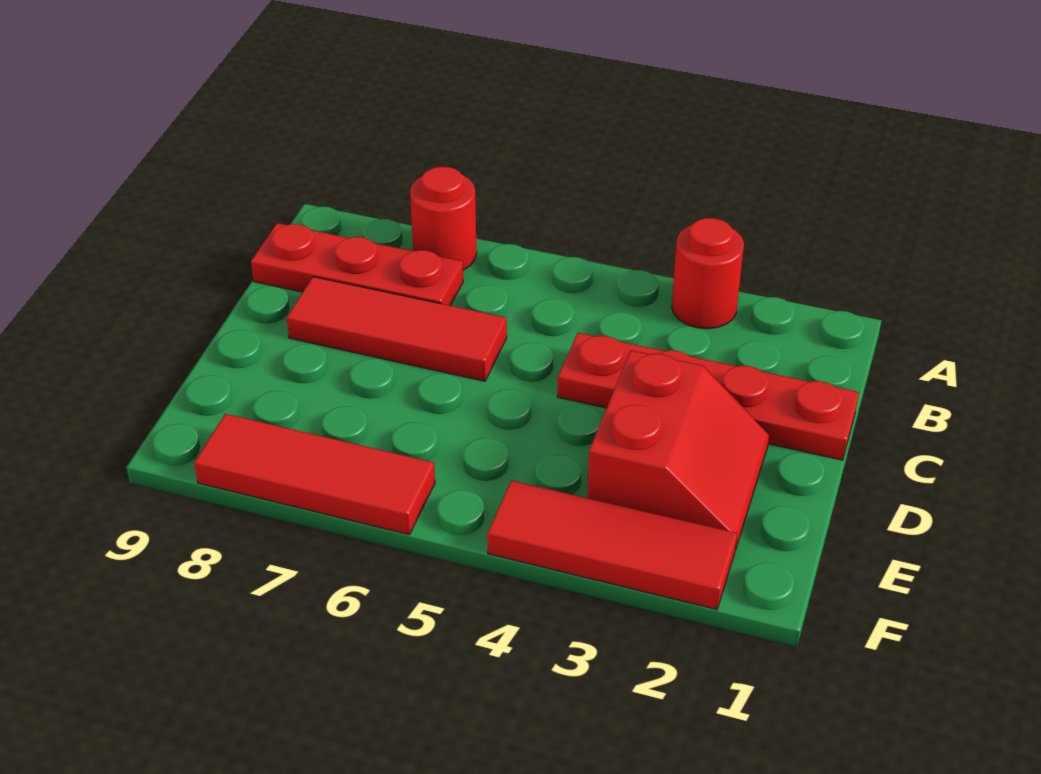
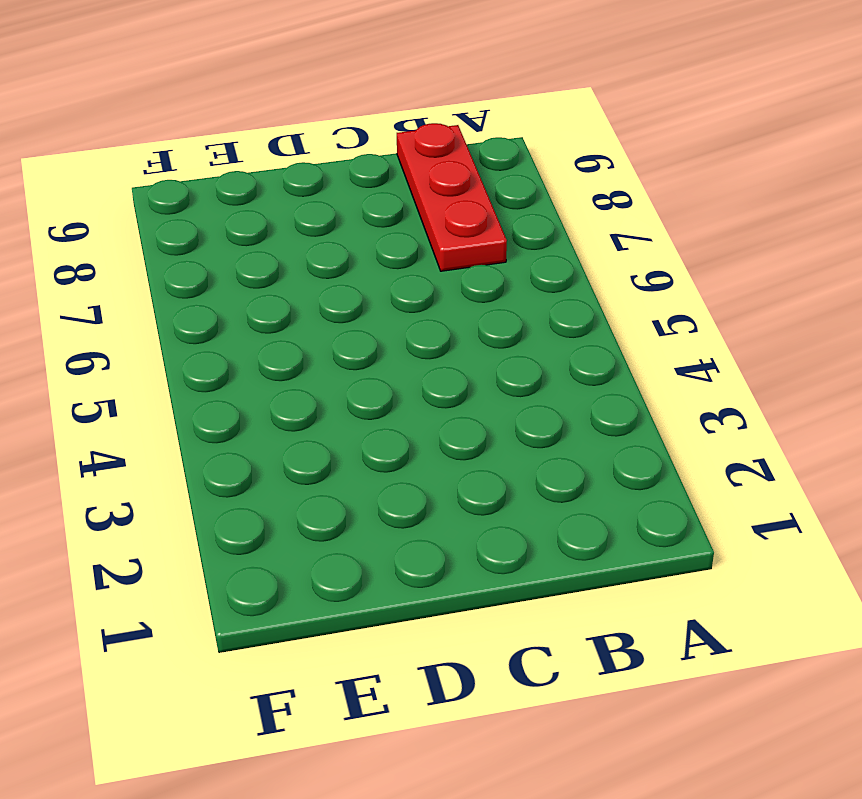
none -> red 1x1 round brick [672,218,744,329]
none -> red 1x1 round brick [410,166,477,270]

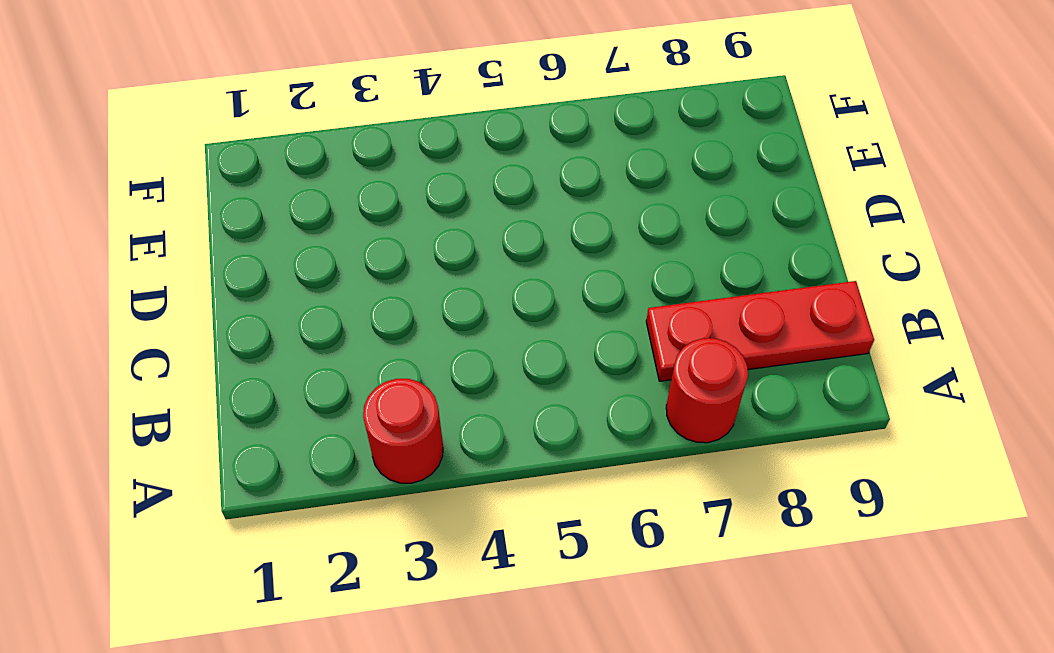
none -> red 1x4 plate [557,333,859,460]
none -> red 1x3 tile [287,277,507,381]

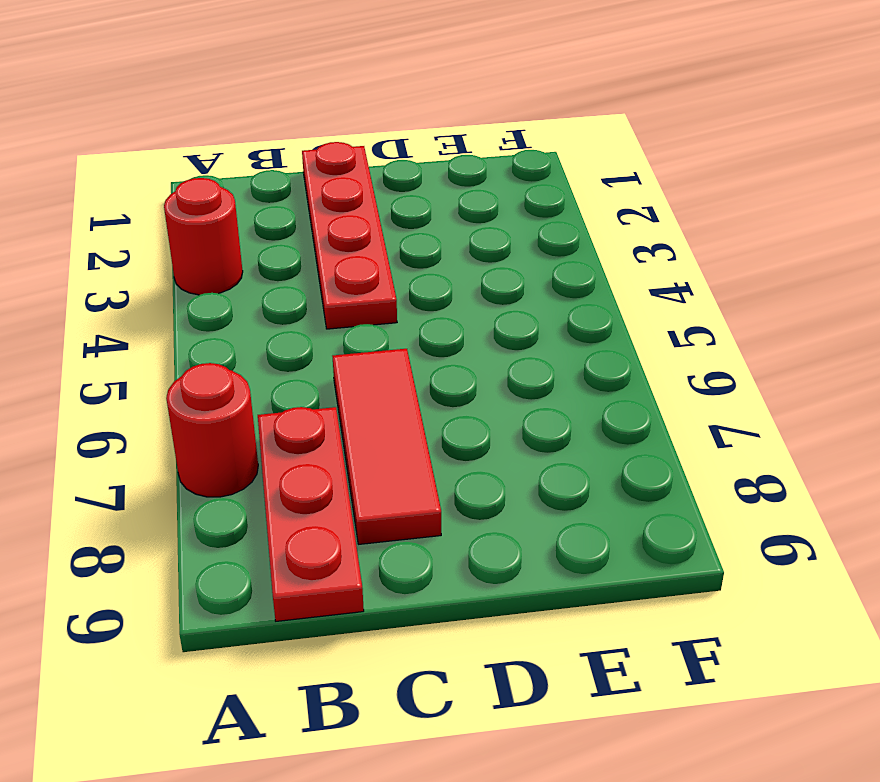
none -> red 2x2 slope [587,350,769,550]
none -> red 1x3 tile [487,480,737,609]

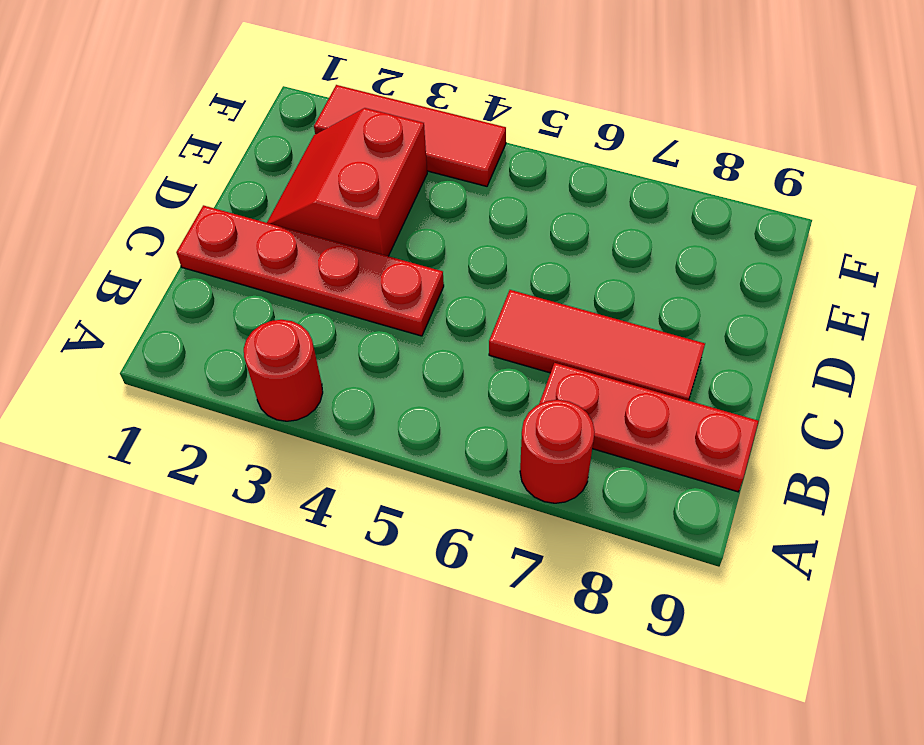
none -> red 1x3 tile [194,414,435,535]

